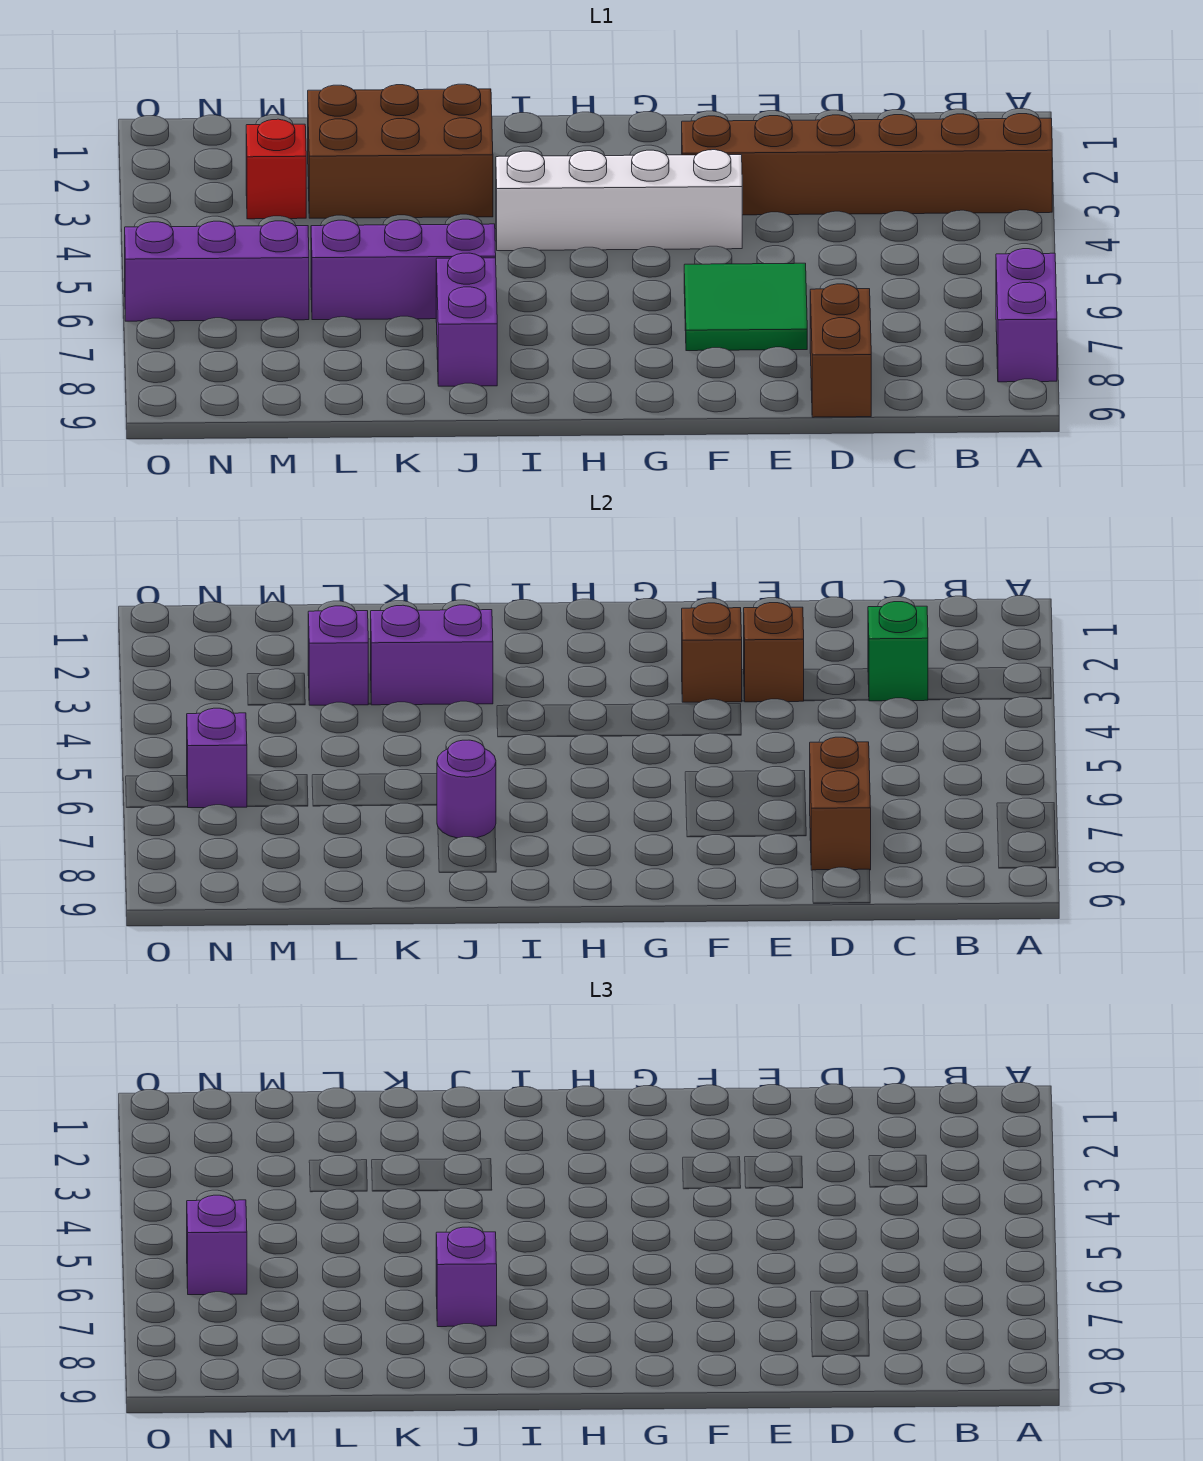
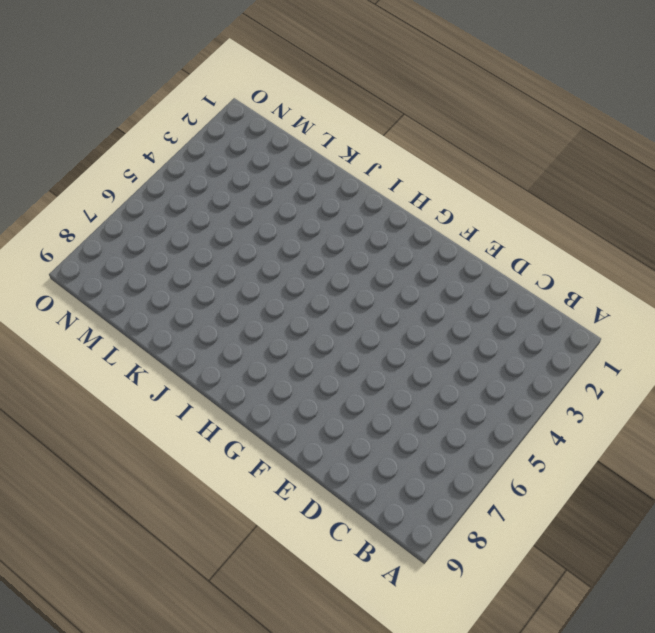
none -> brown 1x6 brick [682,114,1052,215]
none -> purple 1x2 brick [996,249,1057,382]
none -> brown 1x2 brick [810,284,871,417]

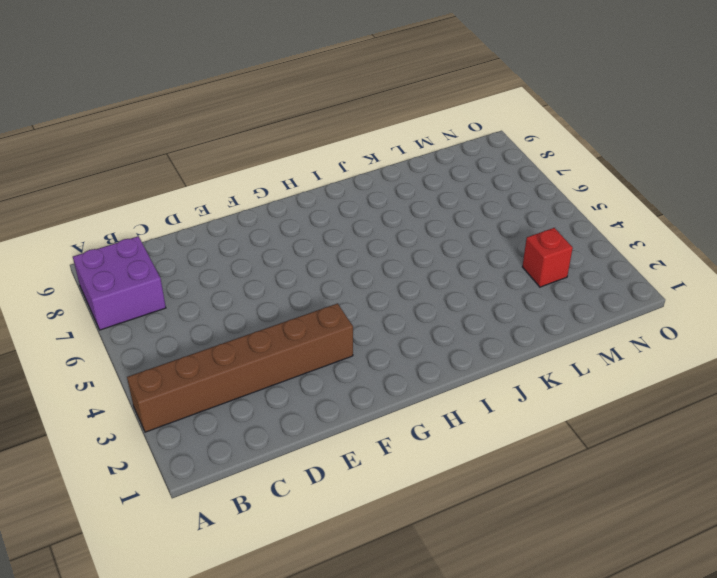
purple 2x2 brick [73,236,166,330] -> purple 1x2 brick [996,249,1057,382]
none -> brown 1x2 brick [810,284,871,417]
none -> green 2x2 tile [684,263,807,351]
none -> white 1x4 brick [496,150,742,251]

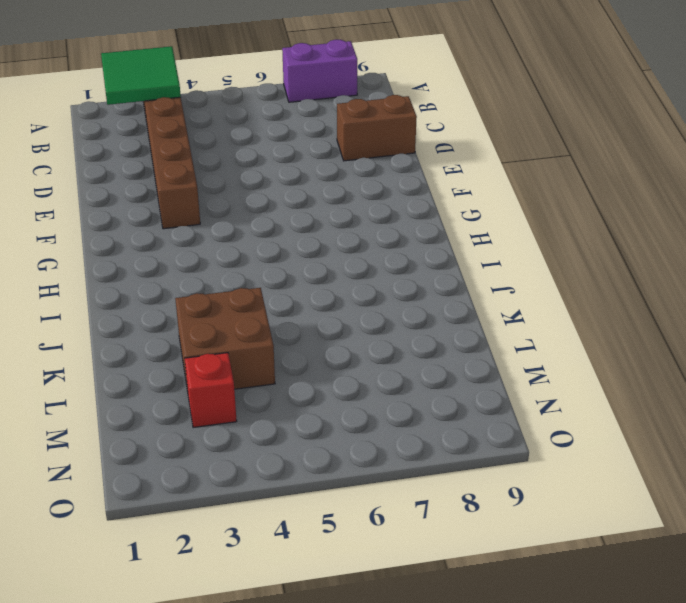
green 2x2 tile [101,46,181,105] -> green 2x2 tile moved to [684,263,807,351]
brown 2x2 brick [175,288,275,391] -> brown 2x3 brick [308,84,493,218]
none -> white 1x4 brick [496,150,742,251]
none -> purple 1x3 brick [311,219,496,320]
none -> purple 1x2 brick [436,253,497,386]

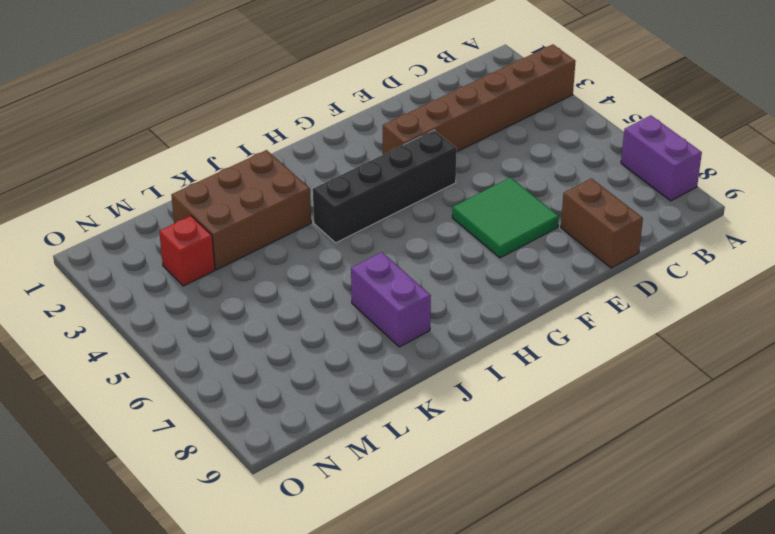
black 1x4 brick [313,130,457,243] -> white 1x4 brick [496,150,742,251]
none -> purple 1x3 brick [311,219,496,320]
none -> purple 1x3 brick [125,221,309,321]
none -> green 1x1 brick [868,602,928,701]

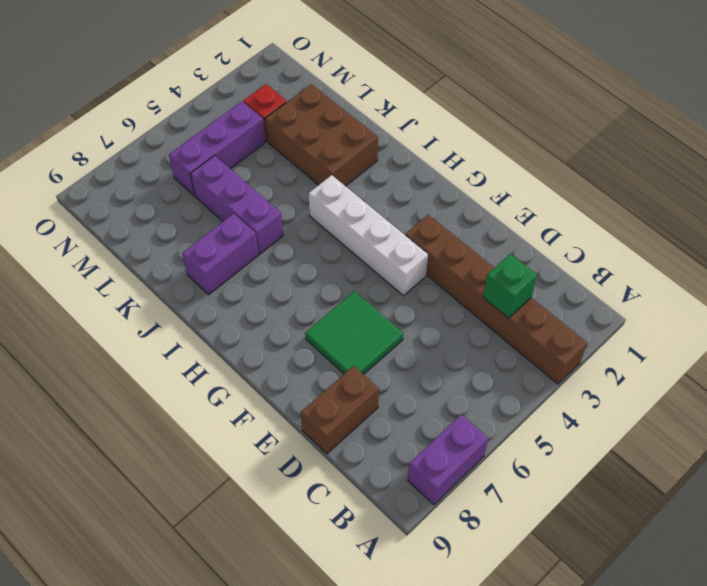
purple 1x3 brick [169,101,265,196] -> purple 1x3 brick turned to [125,221,309,321]
none -> brown 1x2 brick [810,737,871,870]
none -> brown 1x1 brick [744,603,804,702]
none -> brown 1x1 brick [682,603,742,702]

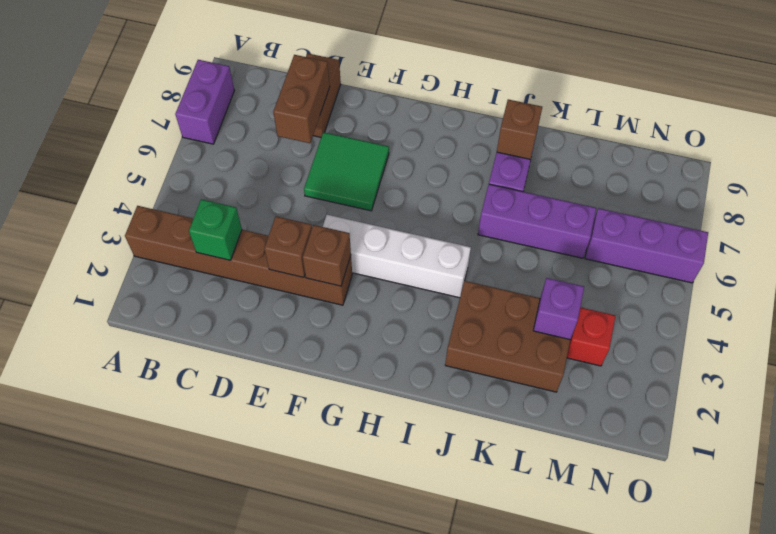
brown 1x1 brick [497,99,542,160] -> none
none -> purple 1x2 brick [371,605,493,705]
none -> purple 1x1 round brick [437,740,496,838]
none -> purple 1x1 brick [187,708,247,808]

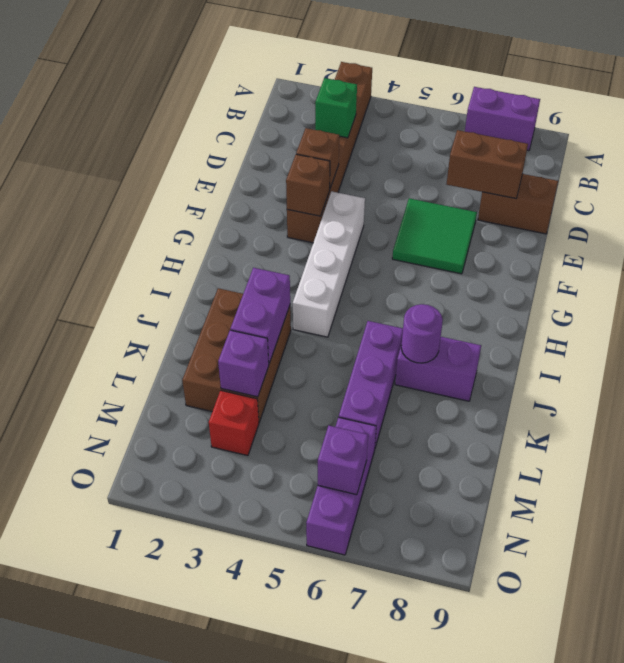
none -> purple 1x1 brick [436,1227,497,1327]
none -> purple 1x1 brick [187,1195,247,1295]

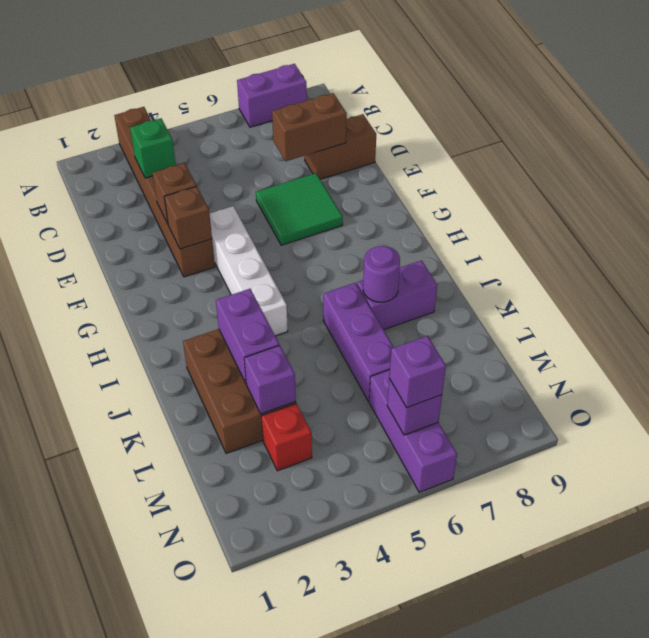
none -> purple 1x1 brick [436,1227,497,1327]

